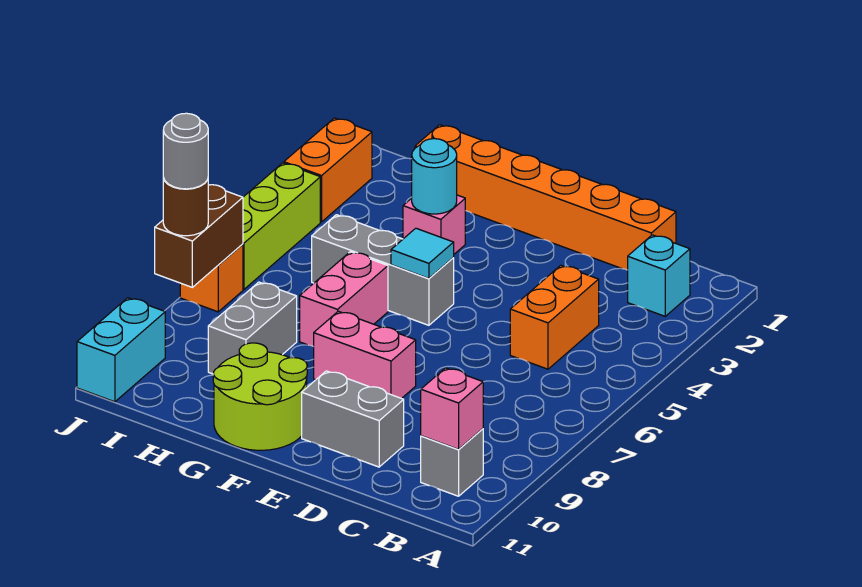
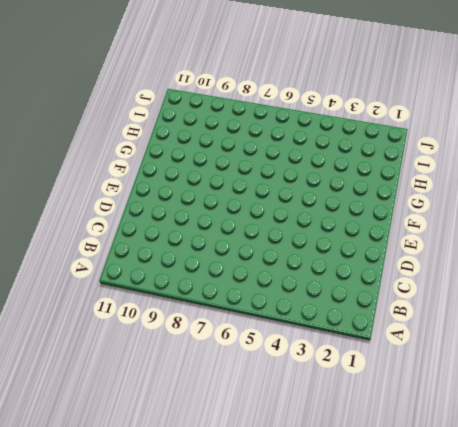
none -> cyan 1x1 brick [628,235,690,316]
none -> grey 1x1 brick [421,429,483,496]
none -> orange 1x6 brick [415,125,676,270]

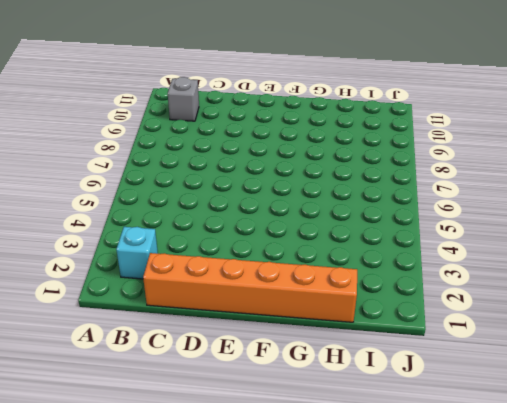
none -> orange 1x2 brick [510,265,599,369]
none -> grey 1x2 brick [302,371,404,467]
none -> pink 1x2 brick [314,311,416,399]

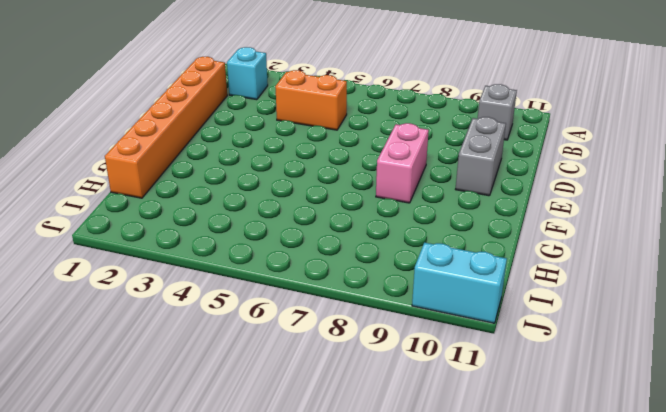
none -> grey 1x3 brick [312,215,454,325]
none -> lime 2x2 round brick [213,343,307,450]
none -> pink 1x1 brick [403,195,465,254]

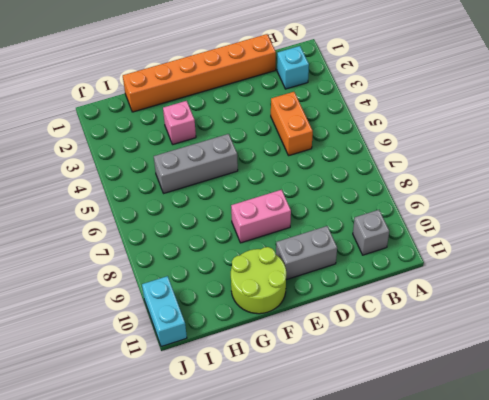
none -> pink 1x2 brick [300,252,388,347]
none -> grey 1x2 brick [208,282,297,374]
none -> orange 1x2 brick [284,118,372,222]

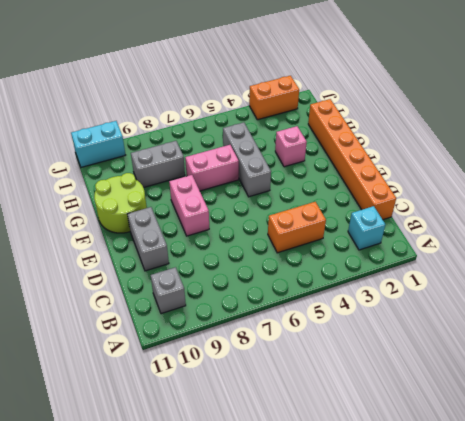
none -> lime 1x3 brick [243,163,320,289]
none -> orange 1x1 brick [180,244,243,312]
none -> pink 1x1 brick [421,368,483,449]

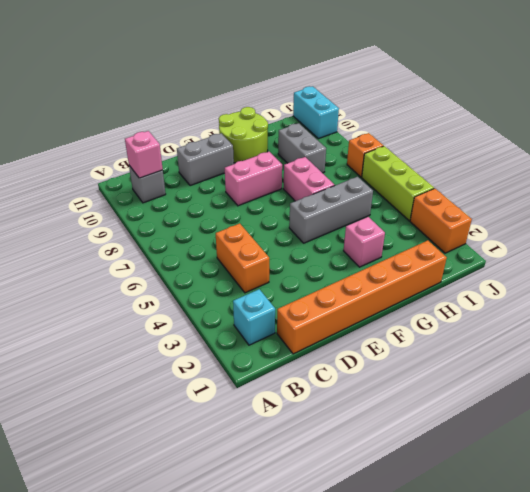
none -> cyan 1x1 tile [391,228,454,278]
none -> cyan 1x1 round brick [412,139,457,214]
none -> brown 1x2 brick [155,185,243,287]

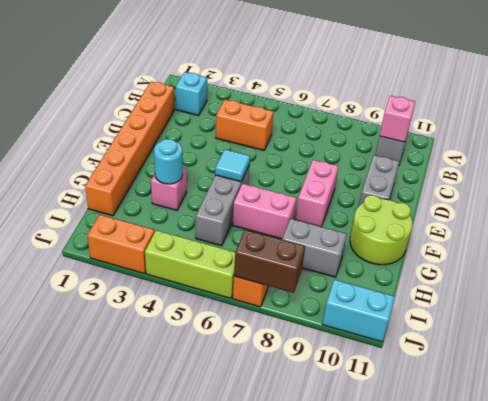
none -> brown 1x1 round brick [163,178,208,236]
none -> grey 1x1 round brick [163,113,208,189]

